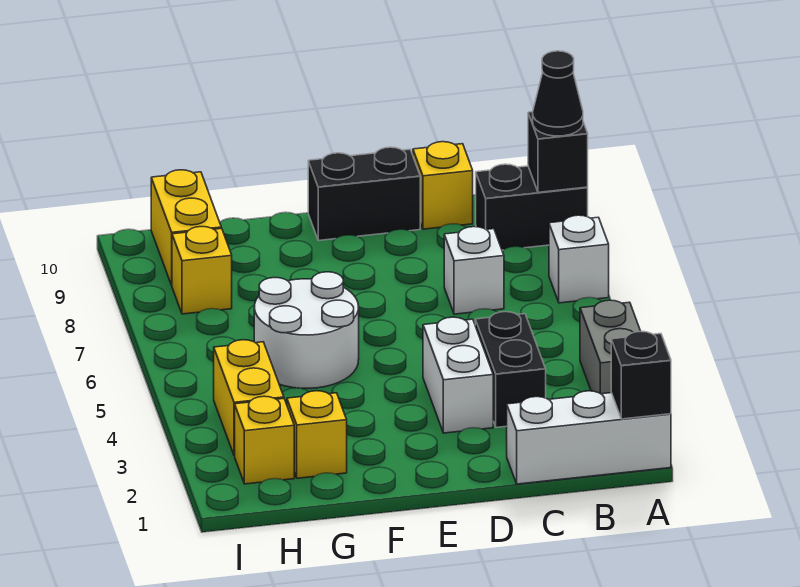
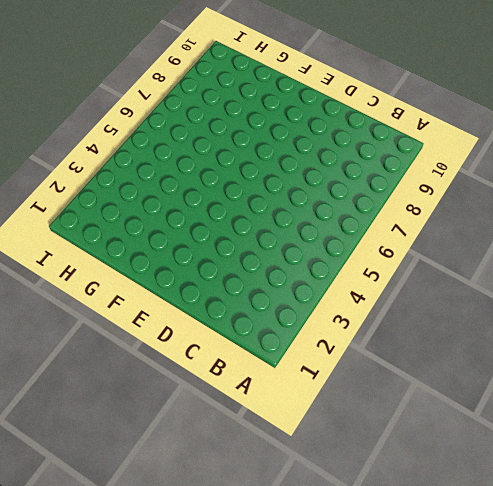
none -> white 1x3 brick [507,391,671,484]
none -> grey 1x2 brick [580,300,640,394]
none -> white 1x1 brick [549,215,609,303]

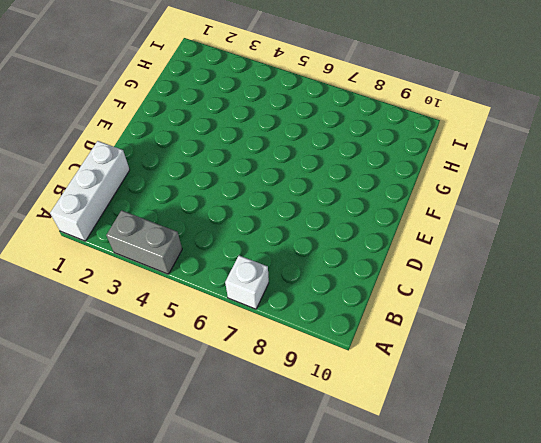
none -> black 1x2 brick [476,164,588,250]
none -> black 1x2 brick [475,312,546,428]
none -> white 1x1 brick [444,227,504,314]

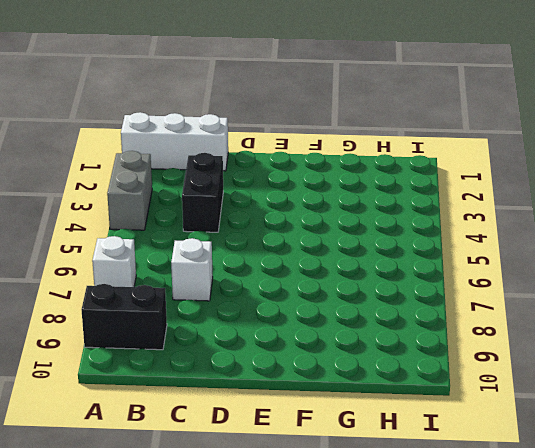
none -> yellow 1x1 brick [413,142,473,229]
none -> white 1x2 brick [423,317,493,433]
none -> black 1x2 brick [308,147,420,241]

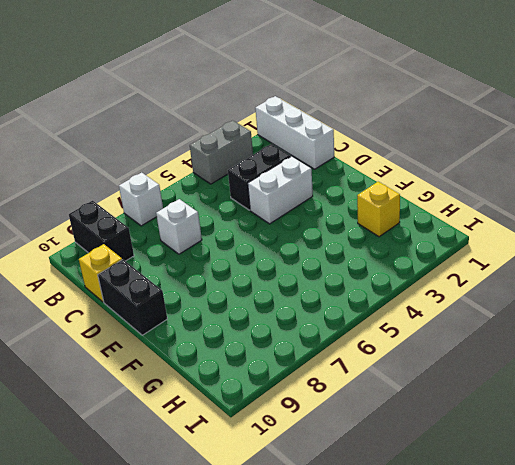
none -> white 2x2 round brick [254,272,359,388]
none -> yellow 1x1 brick [235,396,294,484]
none -> yellow 1x2 brick [214,340,284,456]

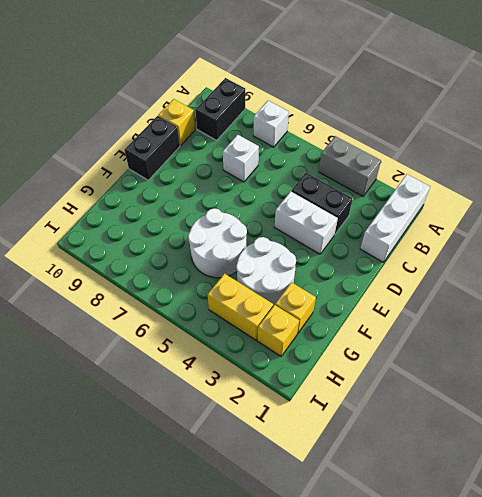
white 2x2 round brick [236,237,296,306] -> none
none -> yellow 1x1 brick [172,226,232,314]
none -> yellow 1x2 brick [151,170,221,285]
none -> black 1x1 brick [611,331,671,419]

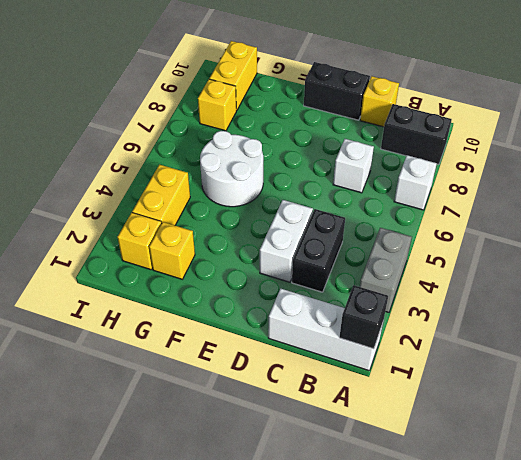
none -> black 1x1 brick [528,112,588,192]
none -> black 1x1 cone [533,51,583,136]

